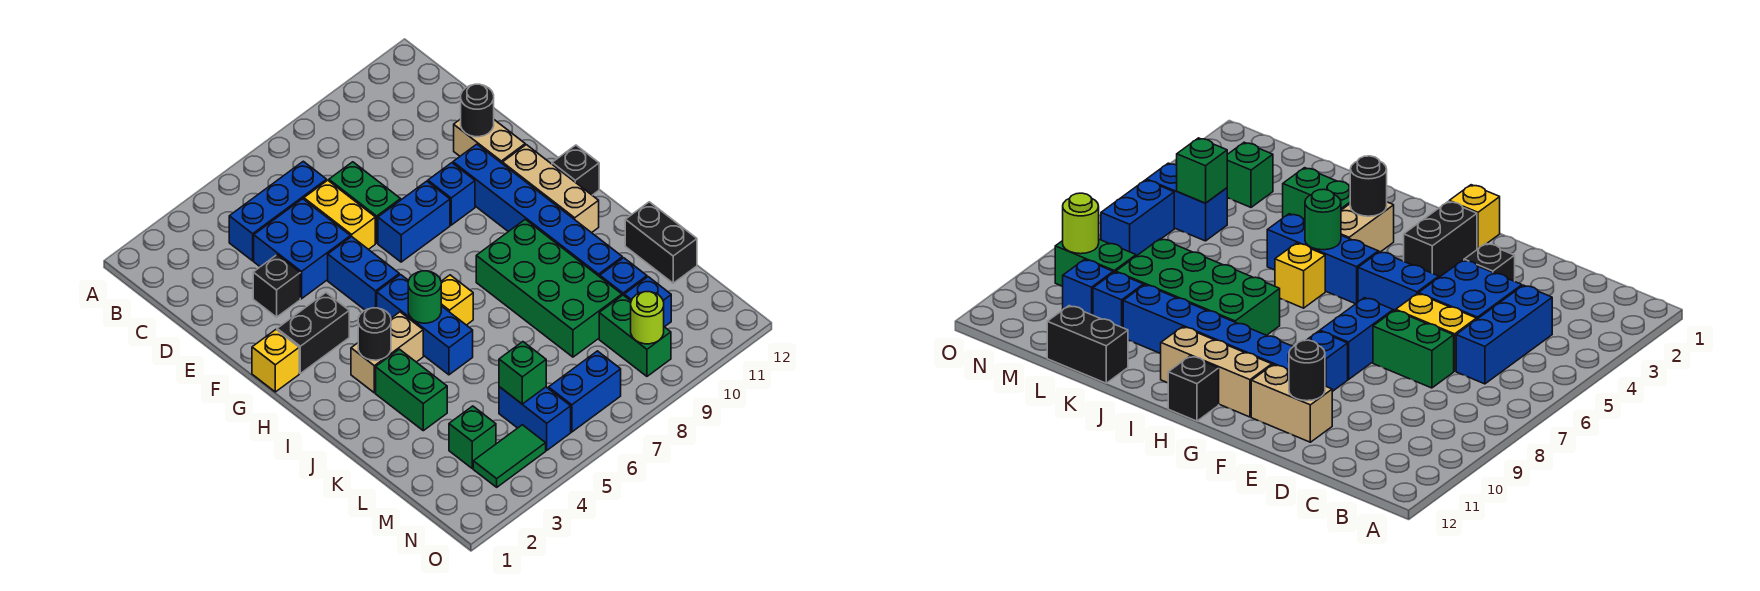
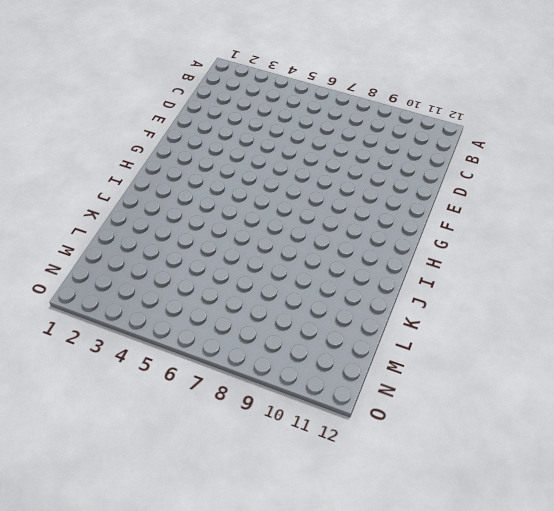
none -> blue 1x3 brick [229,161,327,261]
none -> blue 2x2 brick [254,199,350,299]
none -> yellow 1x2 brick [304,180,375,249]
none -> green 1x2 brick [329,162,401,243]

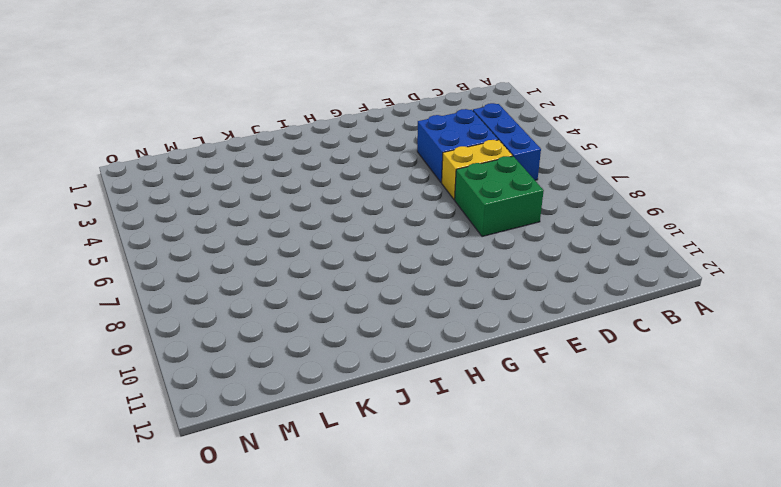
green 2x2 brick [455,156,544,237] -> green 1x2 brick [329,162,401,243]
none -> black 1x1 brick [253,255,300,317]
none -> tan 1x2 brick [454,119,525,164]
none -> blue 1x2 brick [328,237,399,310]
none -> blue 1x2 brick [378,181,450,262]

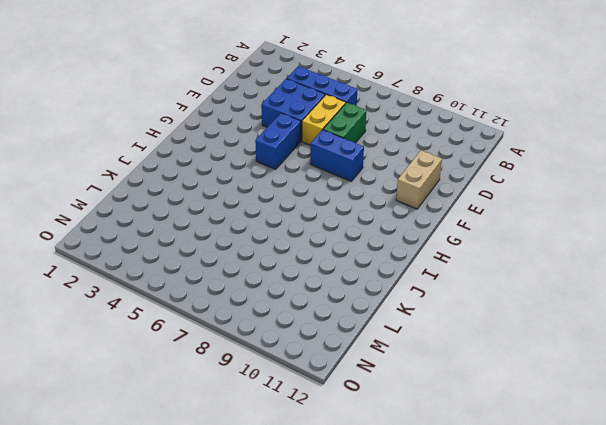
none -> black 1x1 brick [253,255,300,317]
none -> blue 1x1 brick [428,163,475,225]
none -> blue 1x6 brick [453,144,622,277]
none -> yellow 1x1 brick [252,330,299,392]

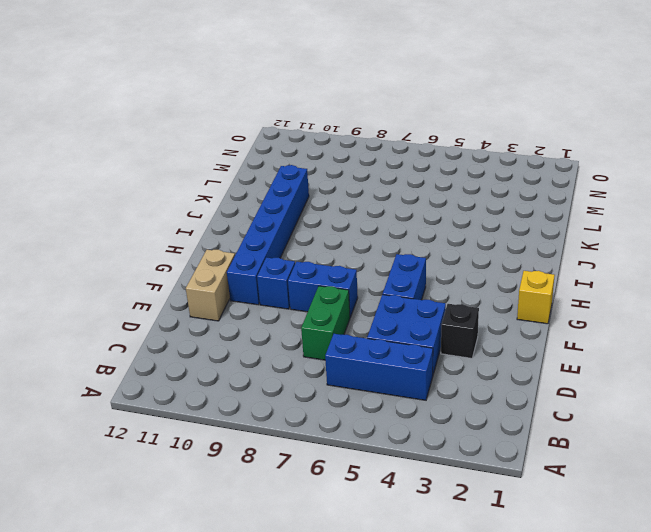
none -> yellow 1x2 brick [304,180,375,249]
none -> black 1x2 brick [277,293,349,373]
none -> tan 1x3 brick [503,145,599,233]
none -> blue 1x3 brick [377,275,473,375]

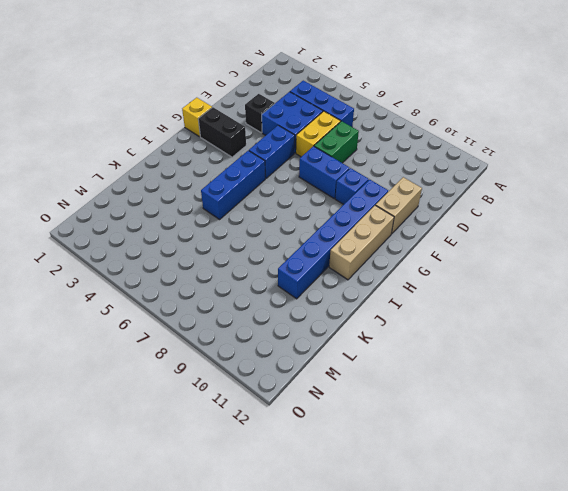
none -> black 1x1 brick [552,145,599,195]
none -> tan 1x2 brick [351,312,423,393]
none -> yellow 1x1 brick [441,275,473,325]
none -> green 2x4 brick [476,220,622,357]

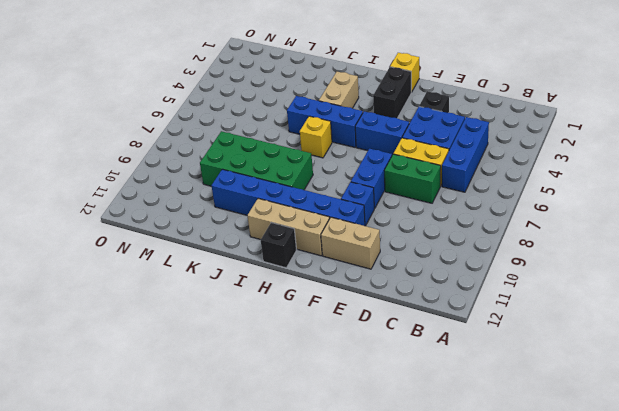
none -> green 1x2 brick [376,349,447,431]
none -> black 1x2 brick [625,202,697,283]
none -> blue 1x1 brick [600,258,647,295]
none -> green 1x1 brick [449,406,496,468]

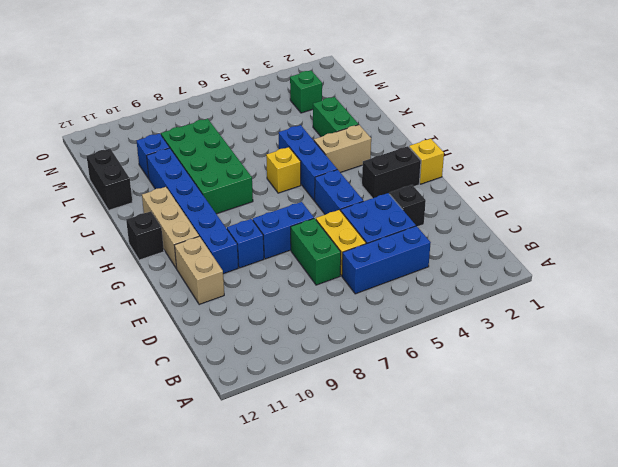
none -> blue 1x2 brick [499,387,571,450]
none -> green 1x2 brick [599,295,671,376]
none -> blue 1x1 brick [624,277,671,327]
none -> green 1x2 tile [473,425,546,487]

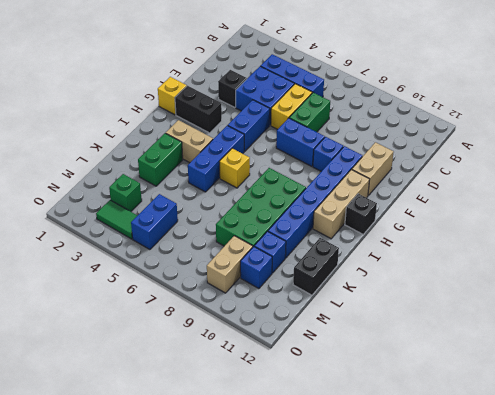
tan 1x2 brick [207,236,253,293] -> green 1x2 brick [599,295,671,376]
none -> blue 1x2 brick [549,351,621,432]
none -> black 1x1 round brick [461,84,494,137]
none -> black 1x1 round brick [358,308,391,360]
none -> green 1x1 round brick [408,271,441,323]

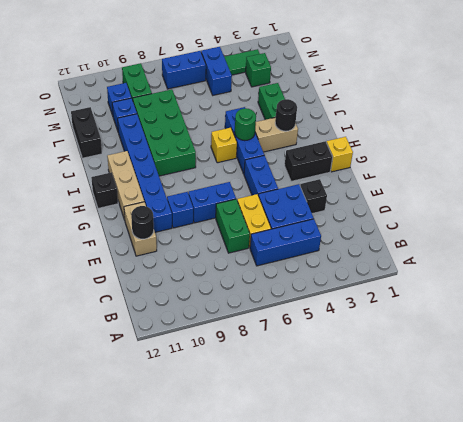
none -> green 1x1 brick [499,342,546,404]
none -> lime 1x1 round brick [631,292,664,344]

